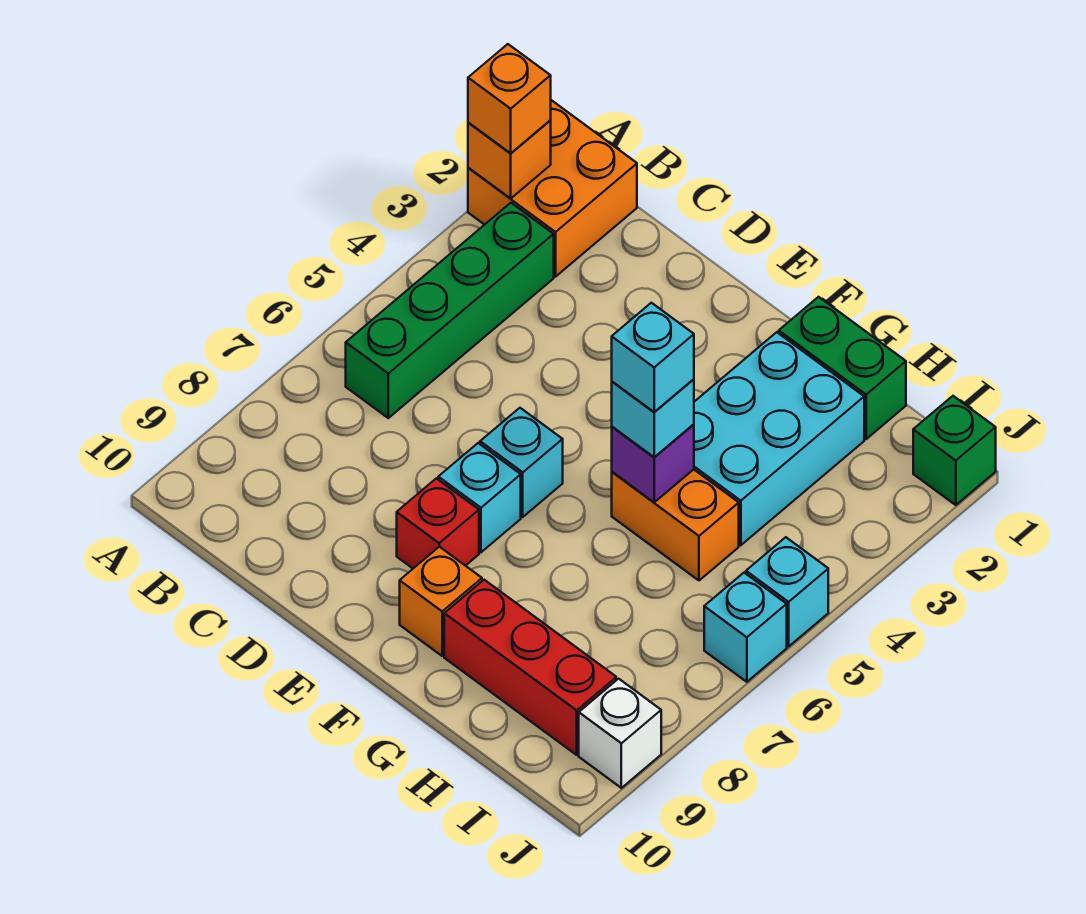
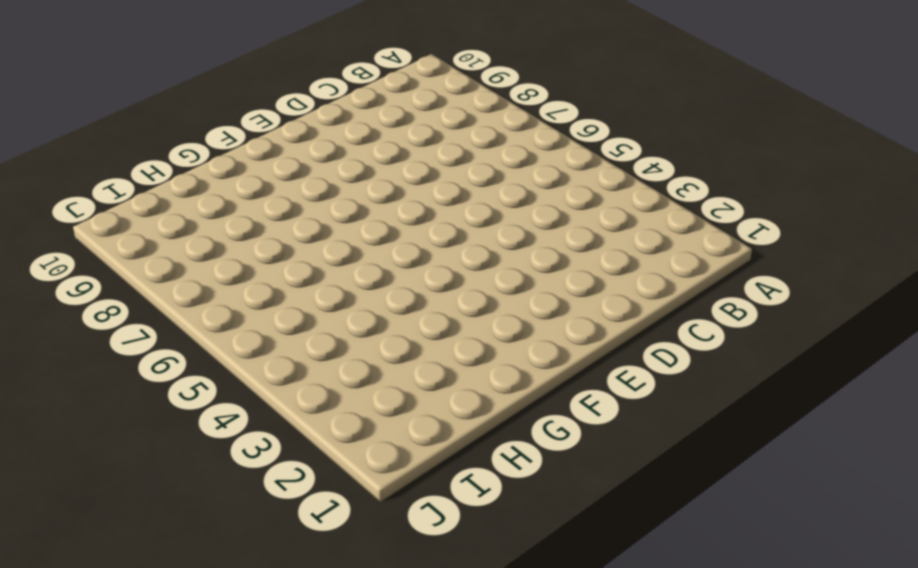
none -> orange 2x2 brick [468,100,637,277]
none -> green 1x4 brick [346,203,554,418]
none -> cyan 1x1 brick [480,408,563,517]

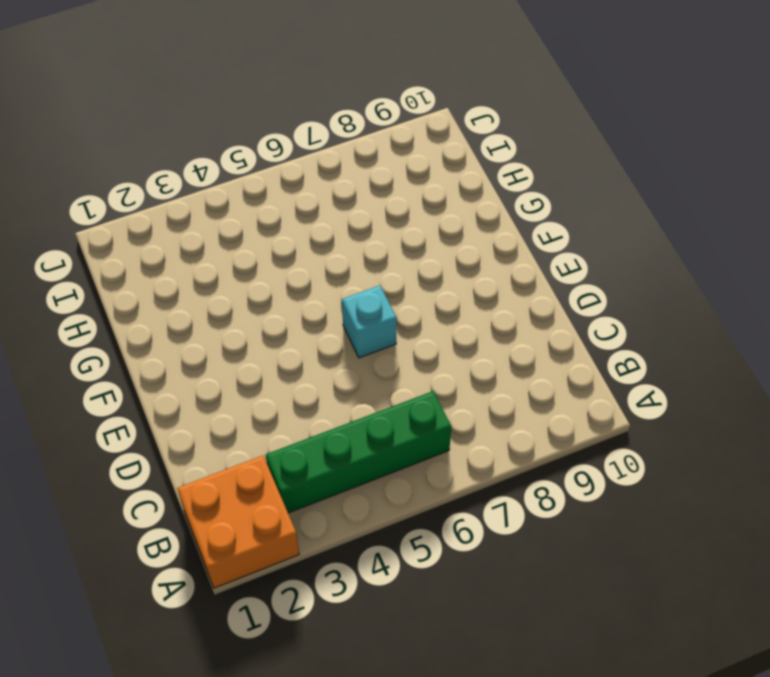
none -> cyan 1x1 brick [438,443,521,552]
none -> red 1x1 brick [397,478,479,568]
none -> orange 1x1 brick [400,547,482,656]

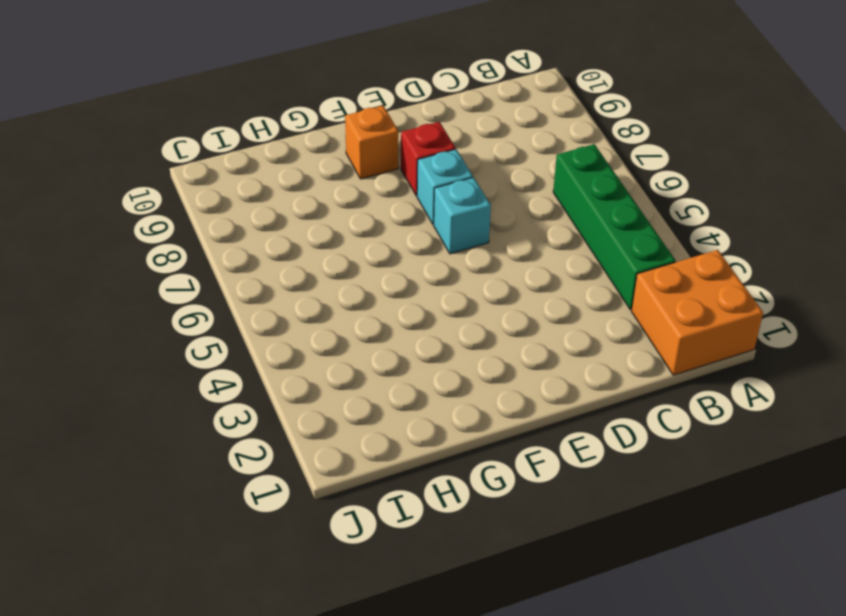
none -> green 1x2 brick [779,297,906,439]
none -> cyan 2x3 brick [694,332,864,545]
none -> orange 1x2 brick [612,469,739,580]

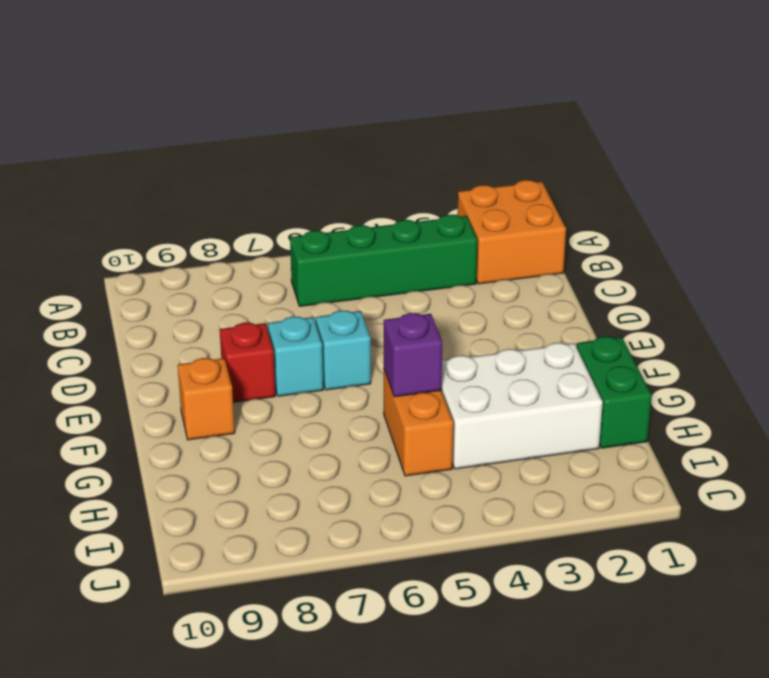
white 2x3 brick [441,343,603,469] -> cyan 2x3 brick [694,332,864,545]
none -> red 1x3 brick [444,580,616,755]
none -> green 1x1 brick [913,396,996,505]
none -> cyan 1x1 brick [746,537,828,646]

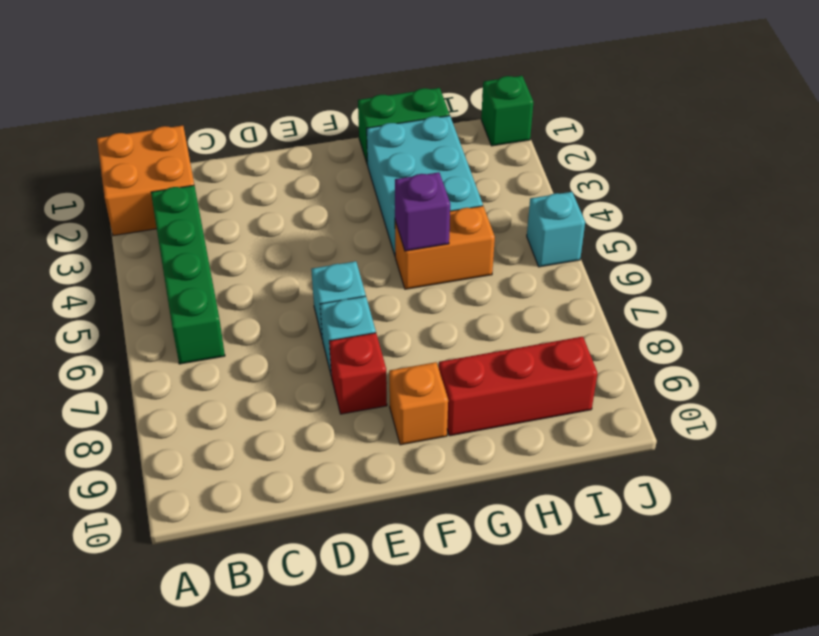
none -> cyan 1x1 brick [704,573,787,682]
none -> white 1x1 brick [579,679,661,788]
none -> orange 1x1 brick [468,121,551,199]

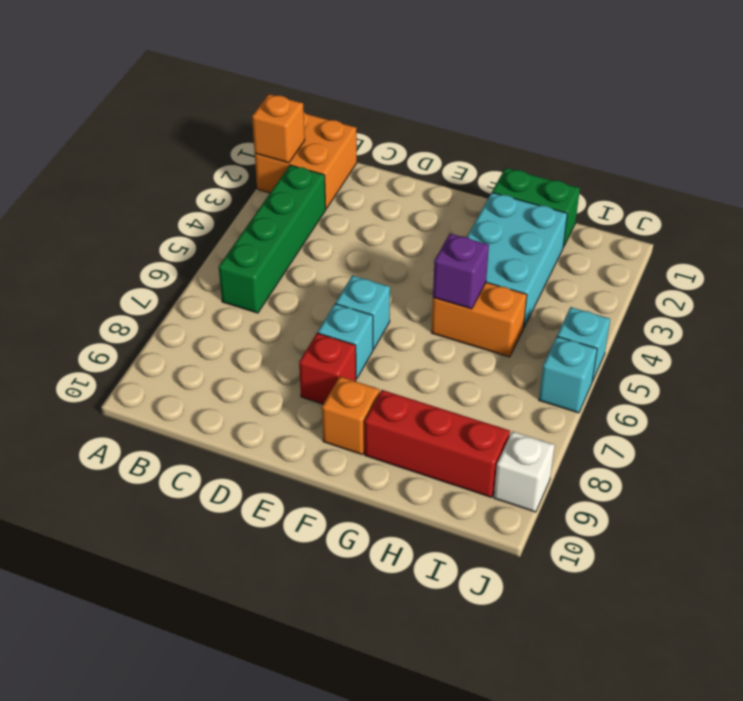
none -> green 1x1 brick [913,396,996,505]
none -> orange 1x1 brick [468,44,551,153]
none -> cyan 1x1 brick [612,379,694,457]

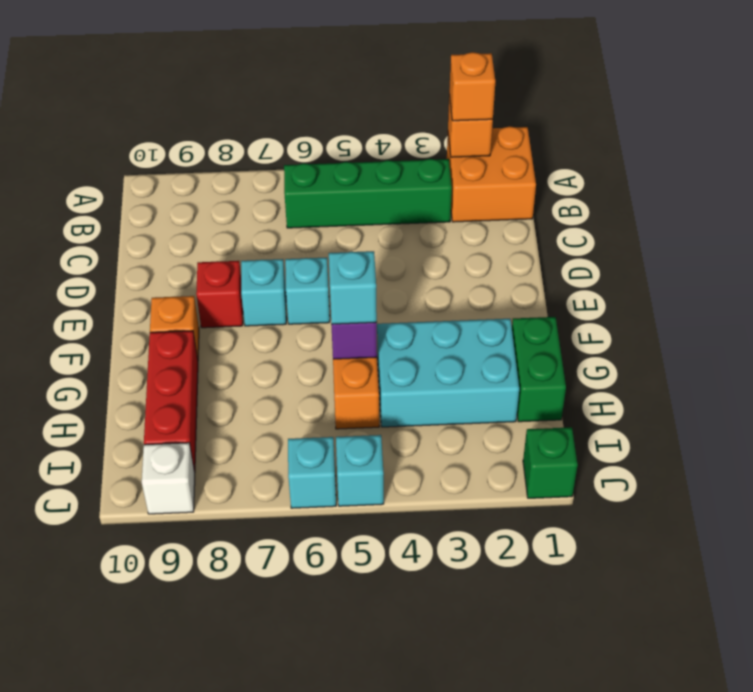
none -> cyan 1x1 brick [612,303,694,412]

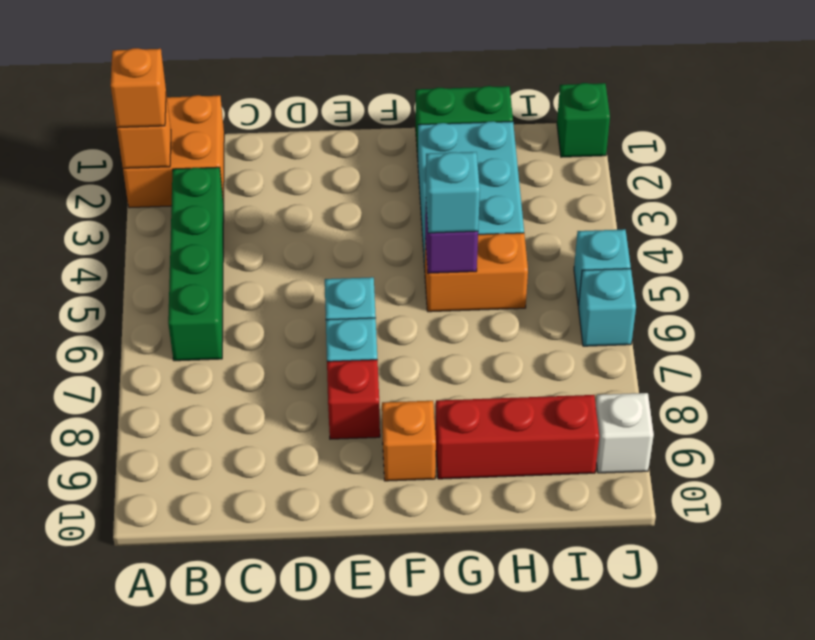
none -> cyan 1x1 brick [612,303,694,412]

